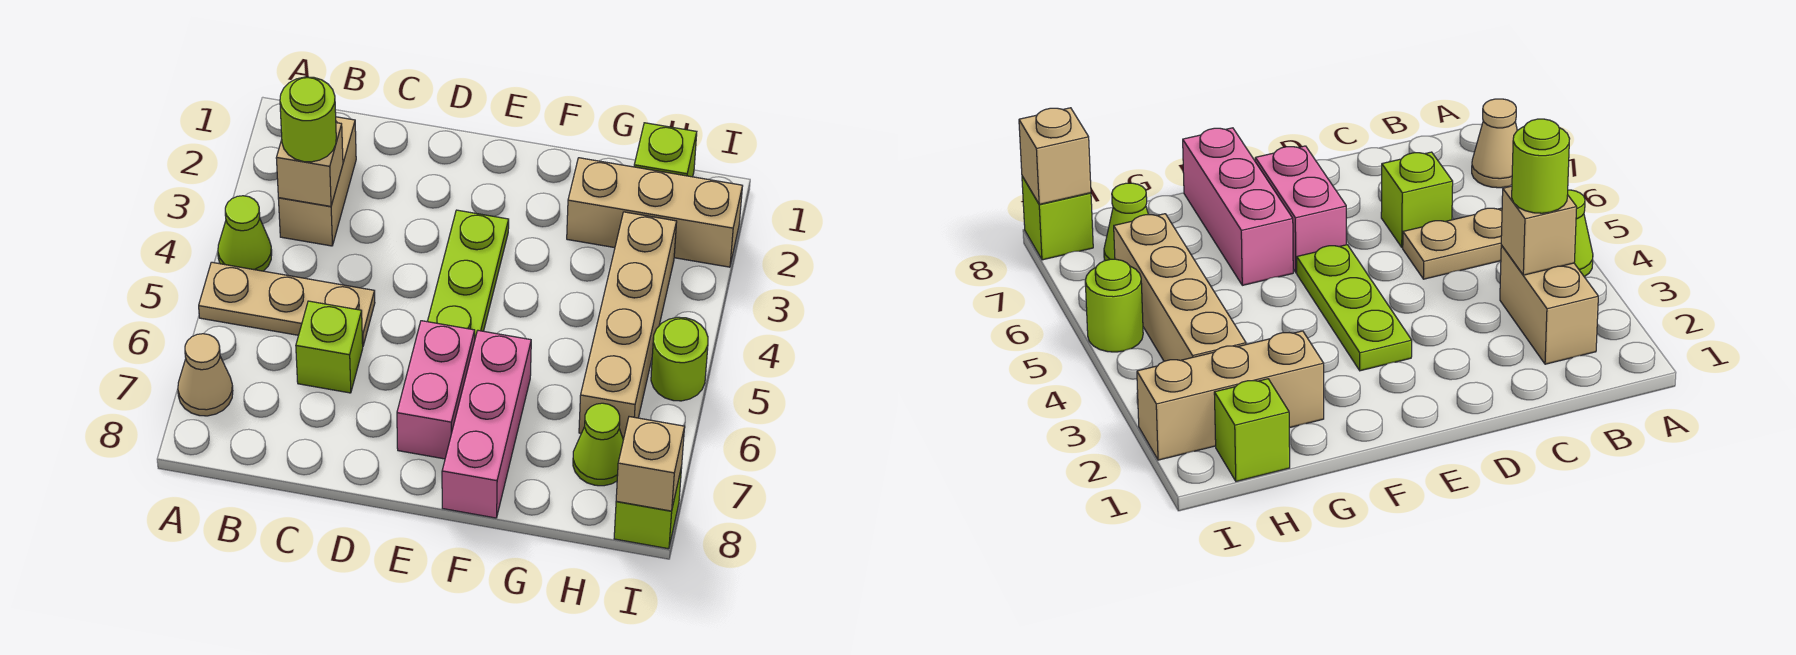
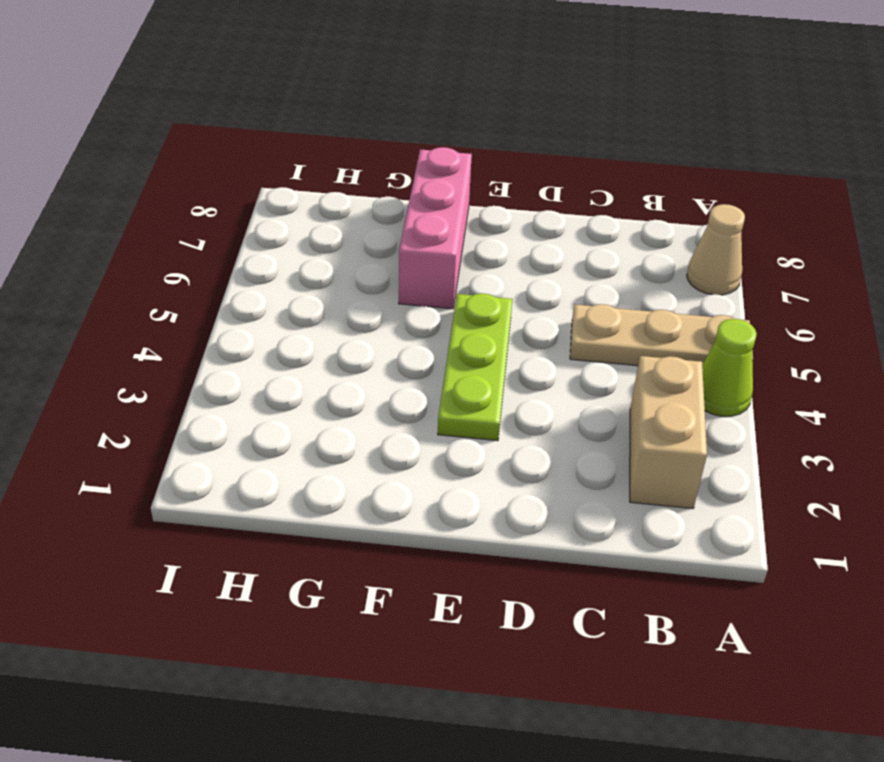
none -> lime 1x1 brick [296,301,363,393]
none -> pink 1x2 brick [397,321,475,459]
none -> tan 1x3 brick [567,158,742,267]

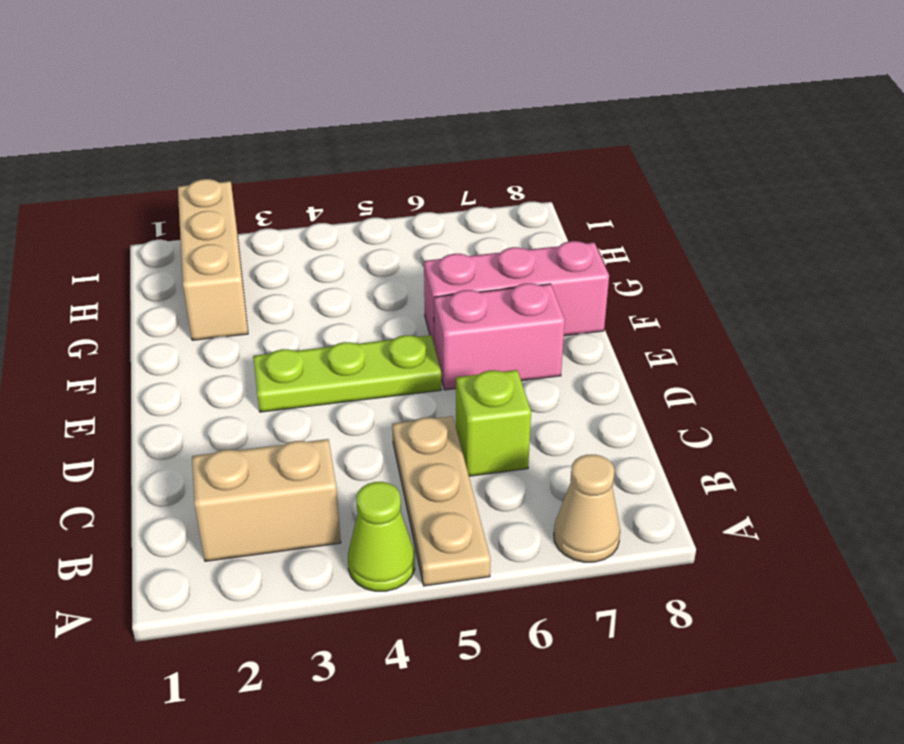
none -> lime 1x1 brick [634,123,697,177]
none -> tan 1x4 brick [579,212,677,439]
none -> lime 1x1 cone [573,403,623,486]

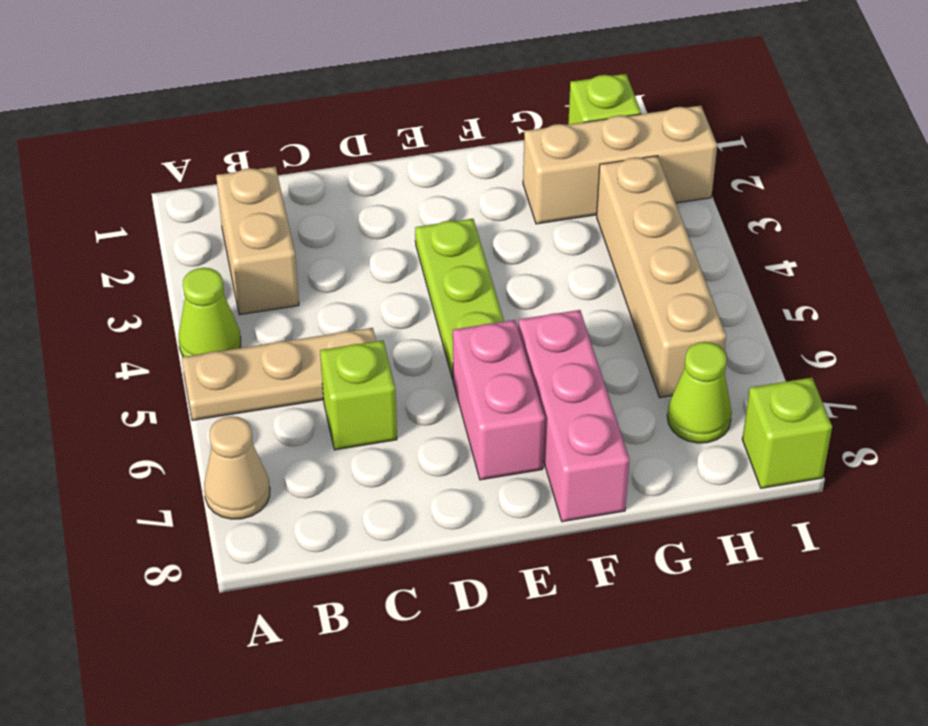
none -> lime 1x1 round brick [651,317,708,401]
none -> tan 1x1 brick [276,123,343,206]
none -> tan 1x1 brick [616,417,685,511]

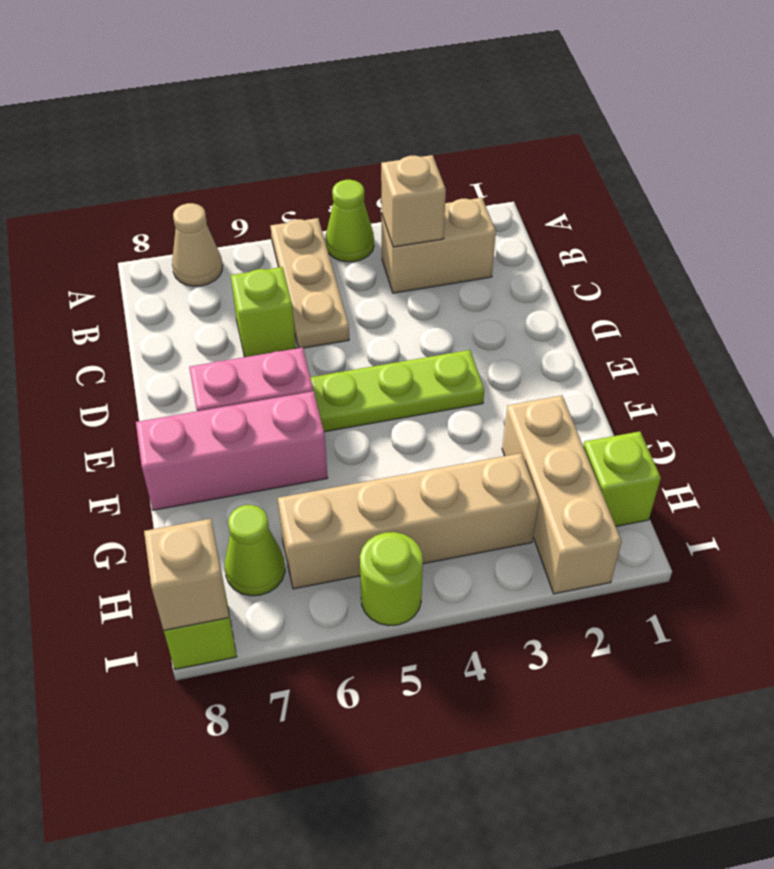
none -> lime 1x1 round brick [280,77,336,162]

